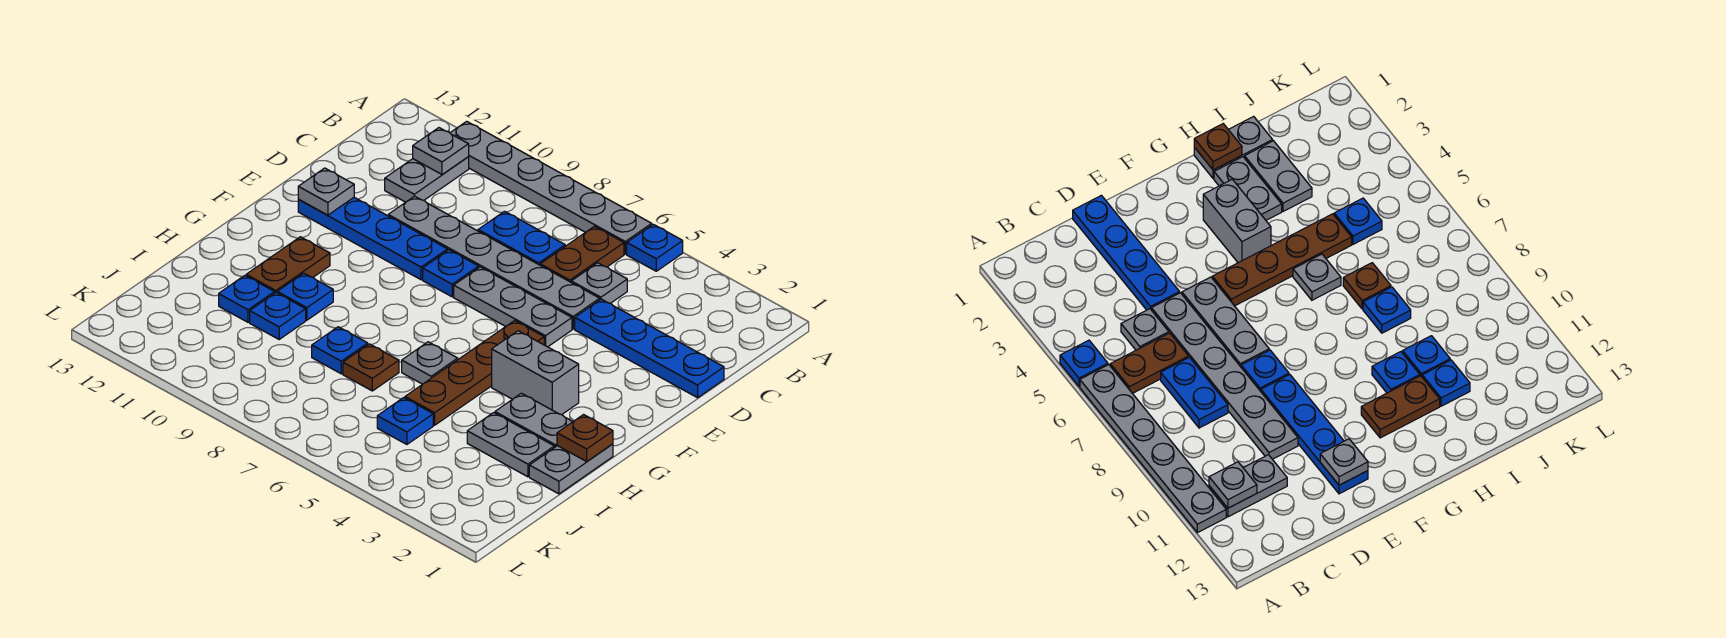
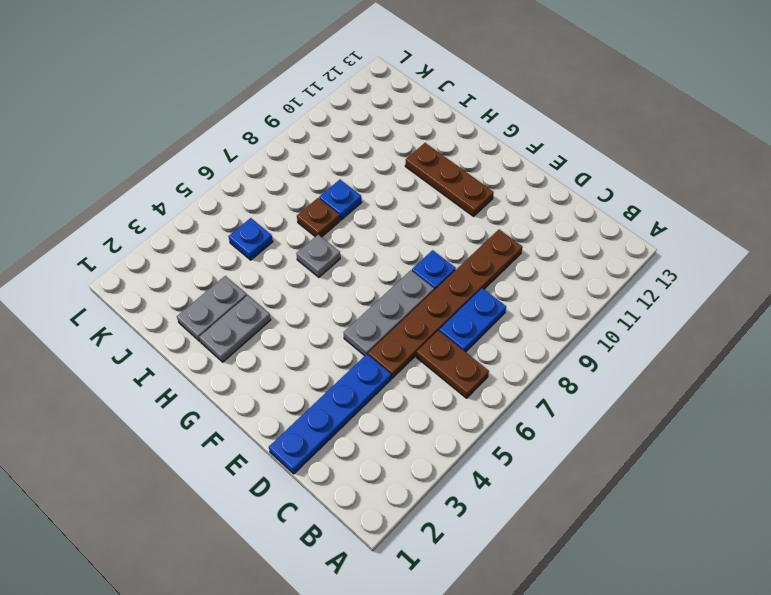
brown 1x6 plate [368,230,523,378] -> grey 1x6 plate [388,196,600,329]
brown 1x3 plate [405,143,494,216] -> brown 1x2 plate [246,237,330,293]
none -> blue 1x1 plate [627,224,683,271]
none -> grey 1x6 plate [450,121,652,254]
none -> grey 1x2 plate [385,157,469,202]

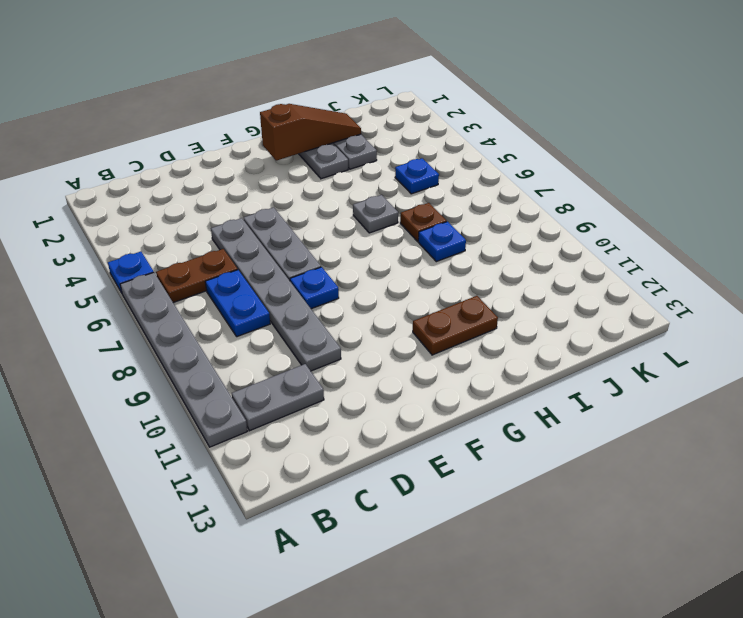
brown 1x3 slope [260,104,361,161] -> none
none -> grey 1x1 plate [571,263,627,303]
none -> blue 1x4 plate [575,299,724,398]
none -> blue 1x4 plate [298,198,448,280]

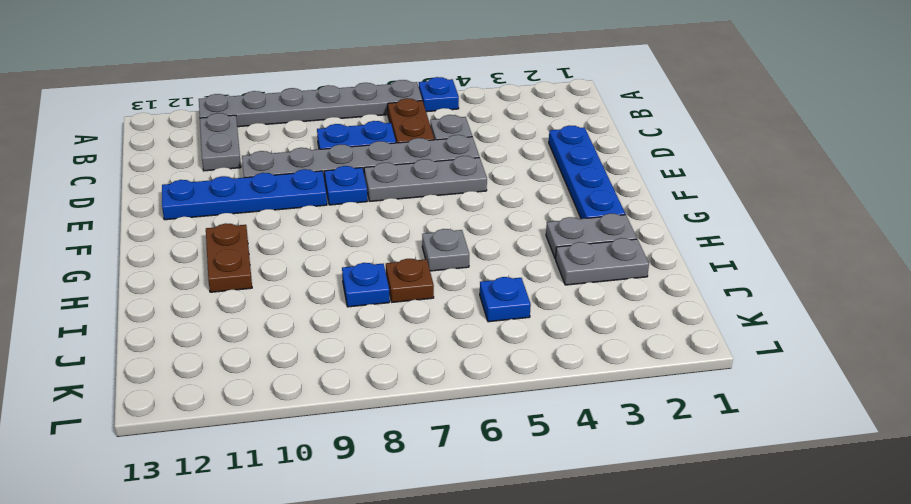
blue 1x4 plate [549,125,625,219] -> blue 1x4 plate turned to [575,299,724,398]
none -> brown 1x4 plate [405,321,544,425]
none -> grey 1x2 brick [492,331,579,415]
none -> grey 1x2 plate [529,444,613,494]

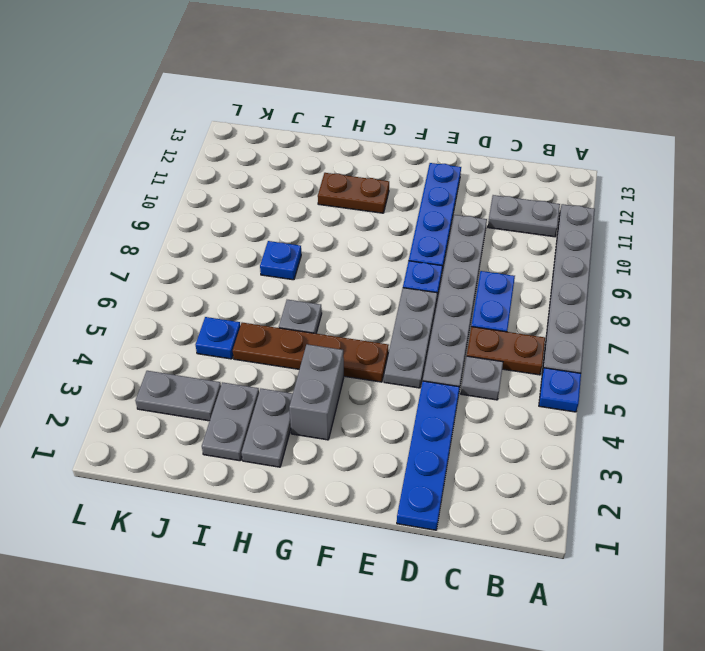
grey 1x2 plate [135,371,221,421] -> grey 1x2 plate moved to [529,444,613,494]
none -> blue 1x1 plate [277,273,333,320]
none -> brown 1x1 plate [343,344,399,391]
none -> blue 1x1 plate [250,293,306,339]

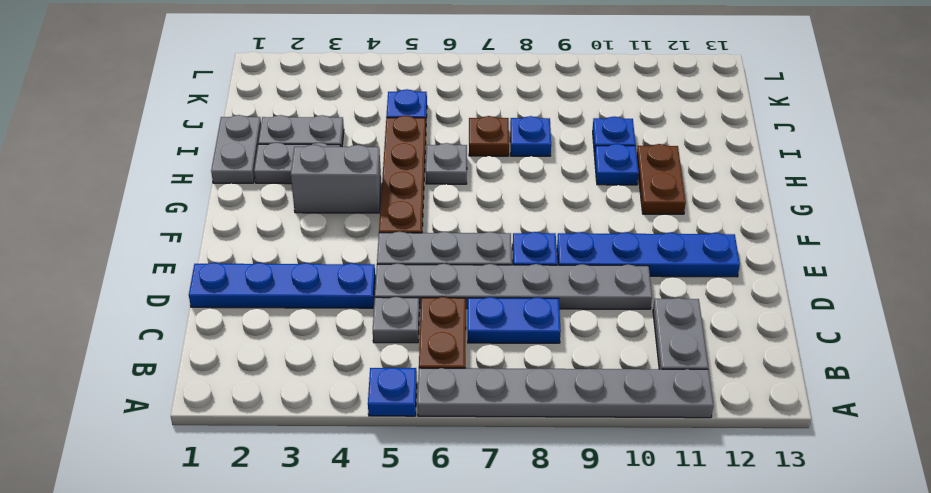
none -> blue 1x1 plate [219,275,274,322]
none -> grey 1x1 plate [413,128,469,175]
none -> grey 1x1 plate [298,168,354,215]

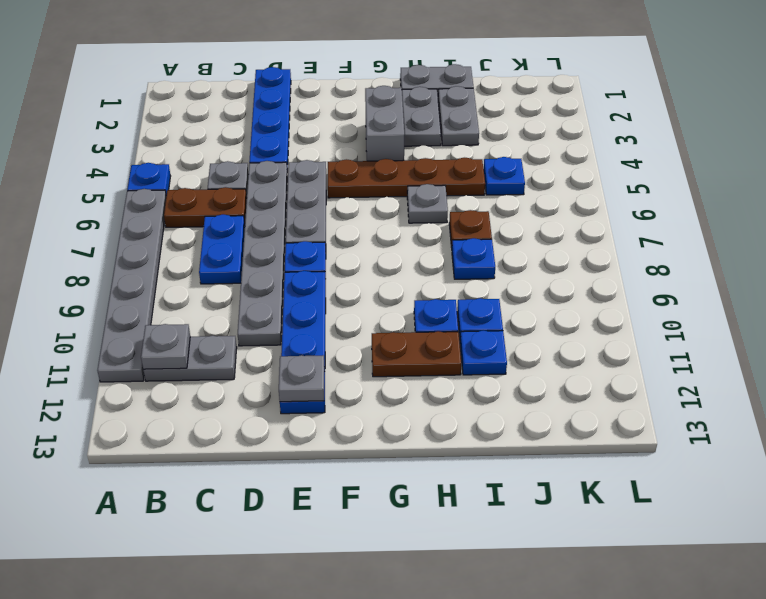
none -> brown 1x1 plate [557,415,613,461]

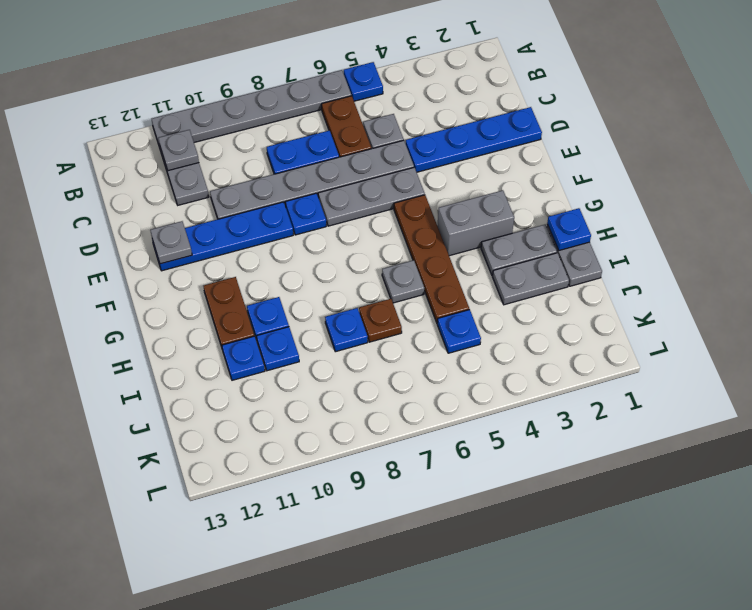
blue 1x1 plate [547,208,591,250] -> brown 1x1 plate [557,415,613,461]

